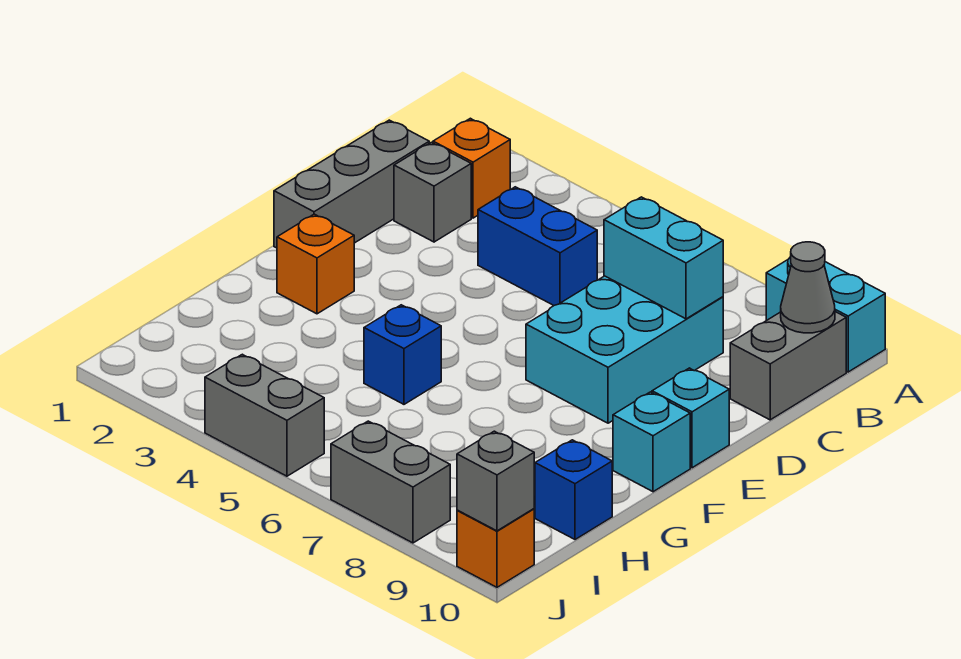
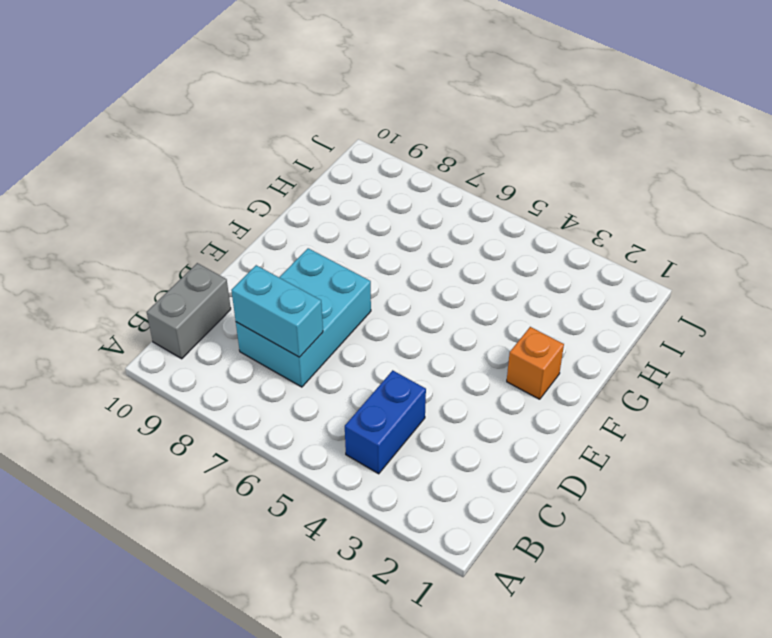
blue 1x2 brick [345,370,426,474] -> blue 1x2 brick turned to [478,187,597,305]
none -> cyan 1x2 brick [766,257,885,372]
none -> orange 1x1 brick [433,118,510,218]
none -> grey 1x3 brick [274,120,429,248]

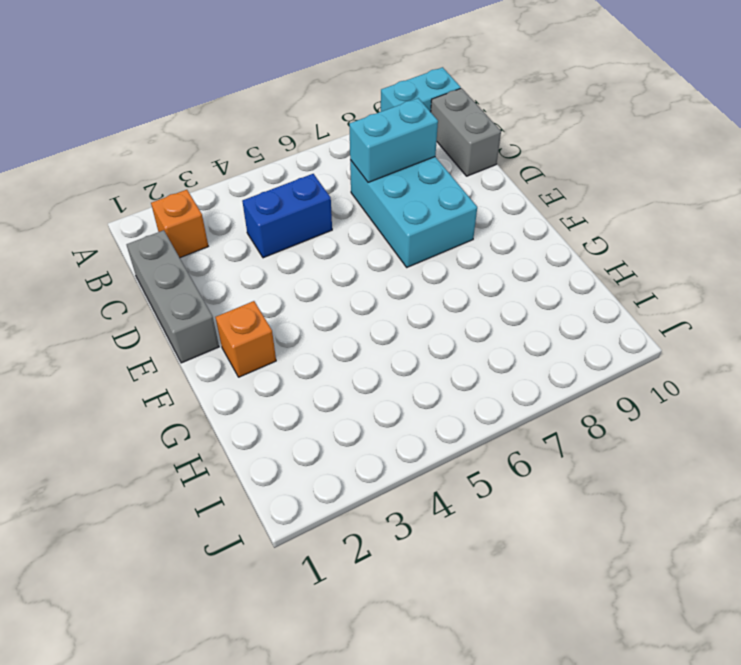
none -> grey 1x1 brick [394,142,471,242]
none -> cyan 1x1 brick [652,368,729,468]
none -> cyan 1x1 brick [613,392,690,492]

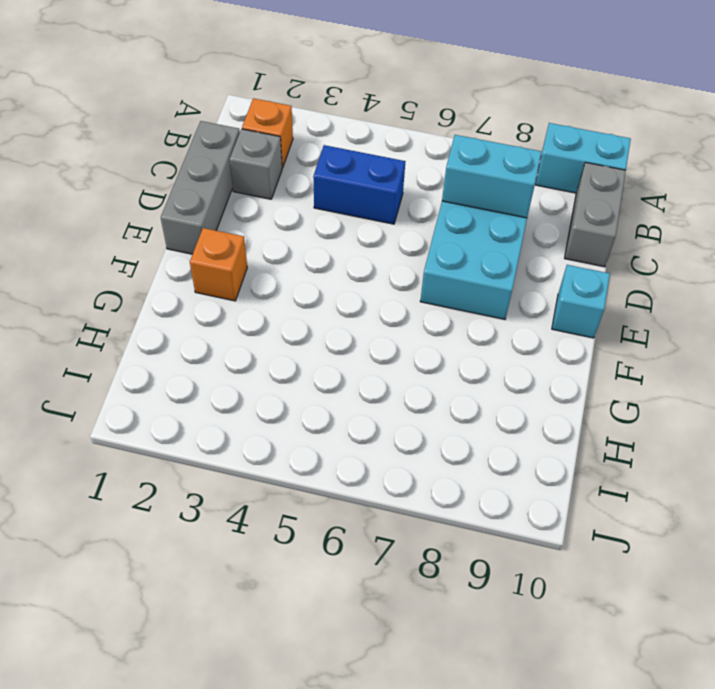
none -> cyan 1x1 brick [613,392,690,492]
none -> blue 1x1 brick [364,305,441,404]
none -> blue 1x1 brick [535,440,612,540]

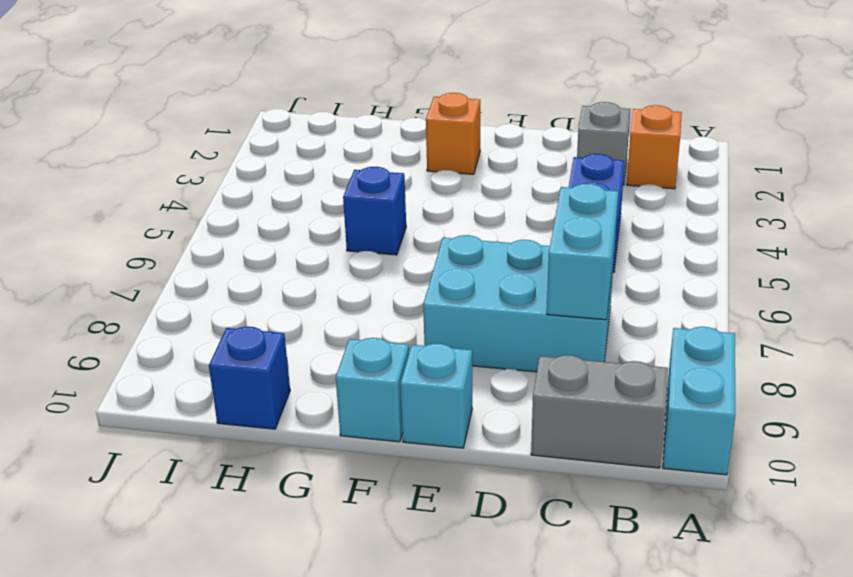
none -> grey 1x3 brick [274,120,429,248]
none -> grey 1x2 brick [205,354,324,476]
none -> grey 1x2 brick [331,421,450,543]

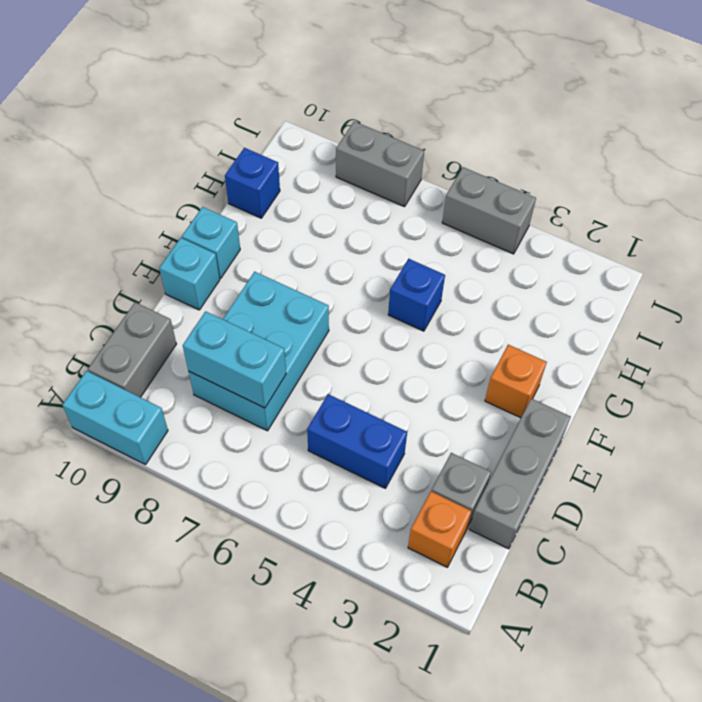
none -> orange 1x1 brick [457,509,534,587]
none -> grey 1x1 cone [781,242,835,333]
none -> grey 1x1 brick [457,431,534,531]

